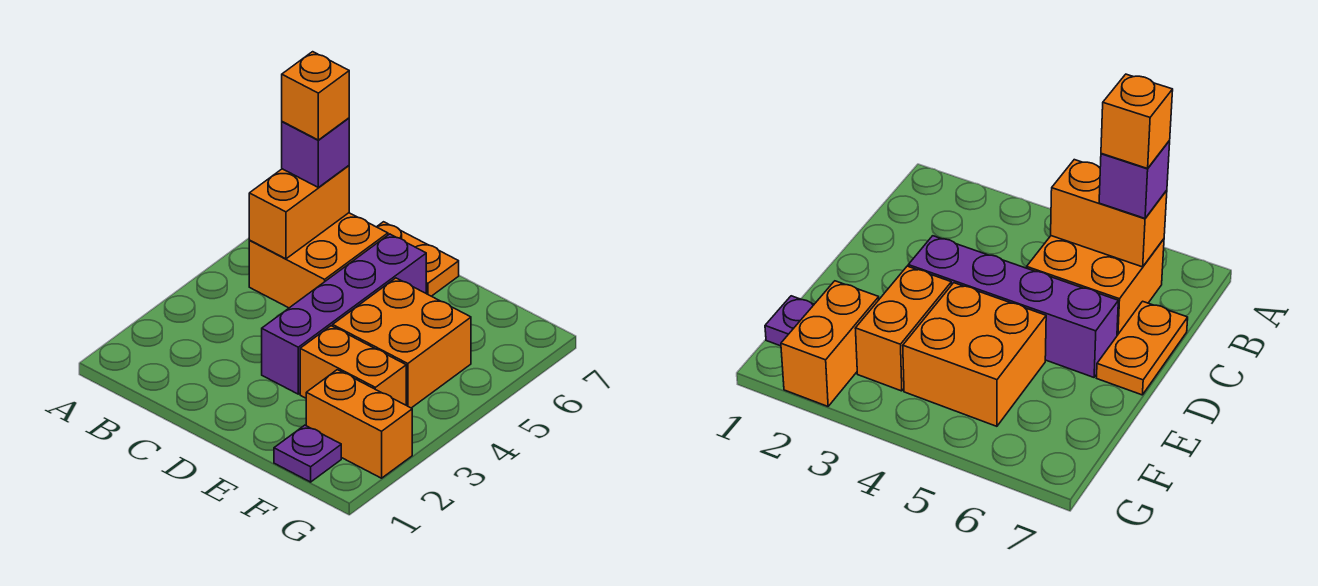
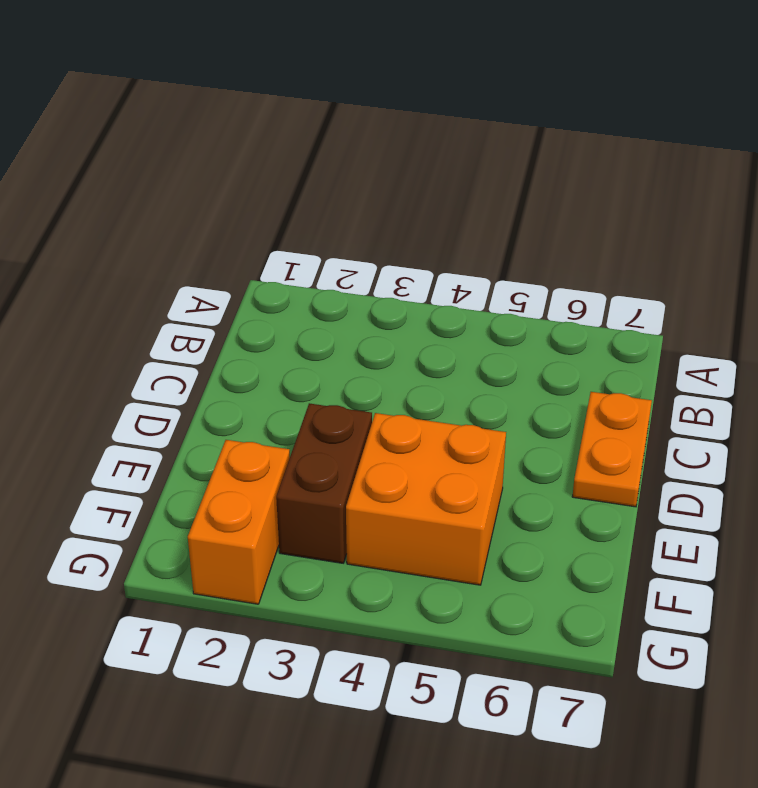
brown 1x2 brick [276,403,372,563] -> orange 1x2 brick [300,326,406,405]
none -> orange 2x2 brick [249,213,388,308]
none -> purple 1x4 brick [262,234,426,394]

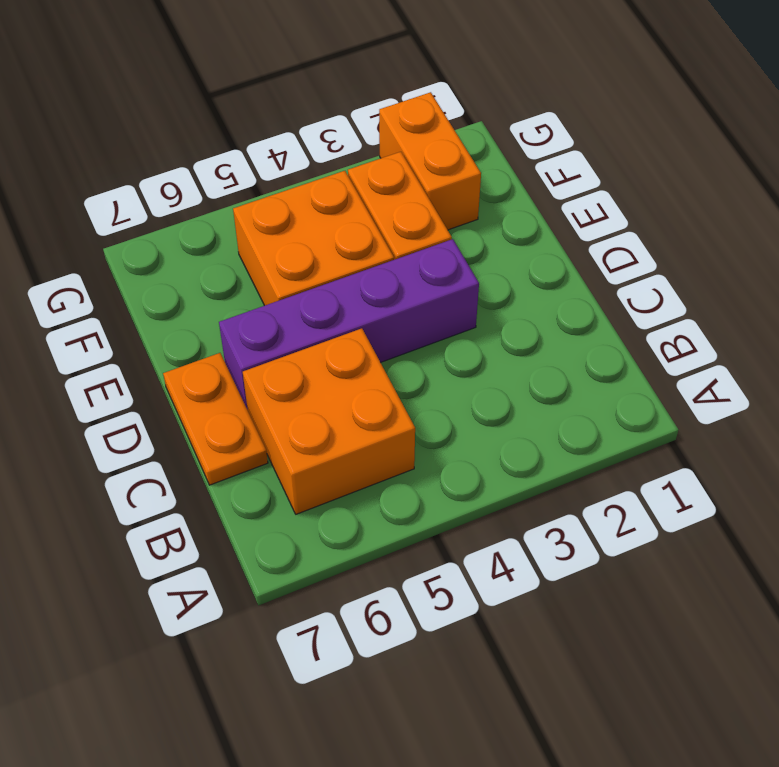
none -> purple 1x1 plate [274,425,341,482]
none -> orange 1x2 brick [249,166,349,259]

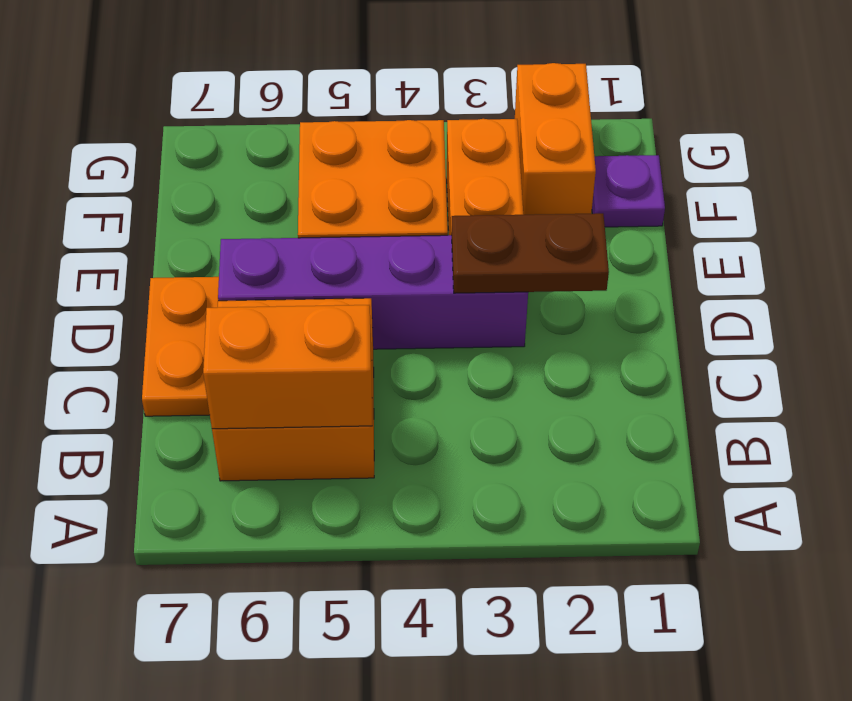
brown 1x2 plate [451,213,609,293] -> none
none -> purple 1x1 brick [282,118,349,187]
none -> orange 1x1 brick [282,52,349,140]

